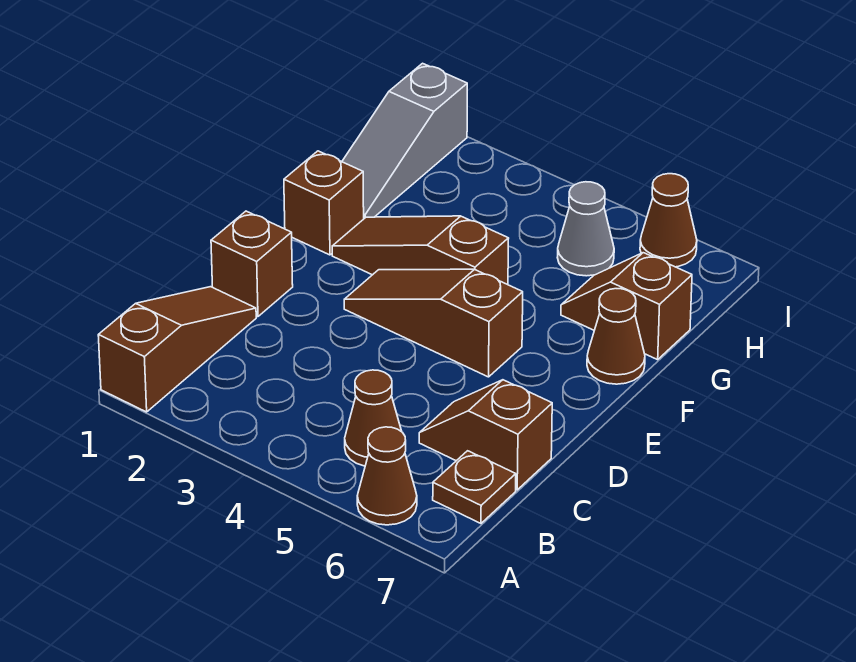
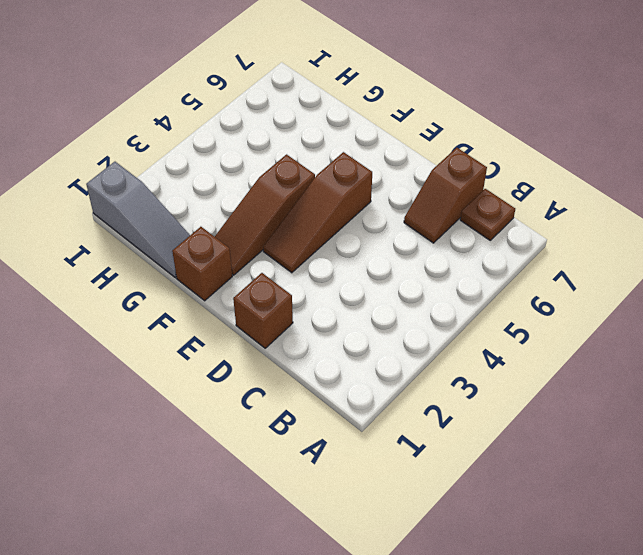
none -> brown 1x3 slope [98,287,256,412]
none -> brown 1x1 cone [357,427,417,525]
none -> brown 1x1 cone [345,370,402,466]

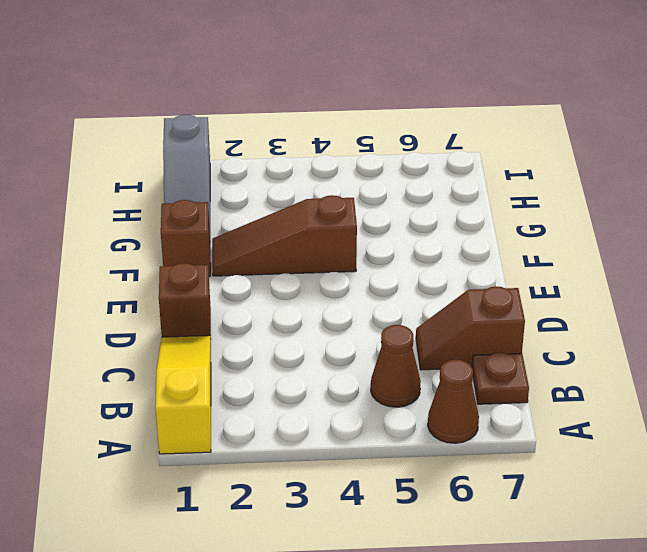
yellow 1x3 slope [155,335,211,454] -> brown 1x3 slope [98,287,256,412]
none -> brown 1x3 slope [344,269,523,377]
none -> brown 1x1 cone [587,289,645,384]
none -> brown 1x2 slope [561,253,692,360]

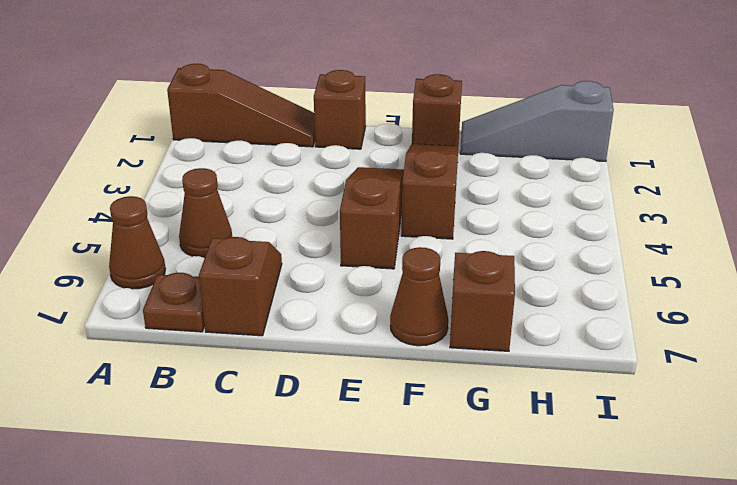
none -> grey 1x1 cone [557,182,614,276]
none -> brown 1x1 cone [640,174,697,267]

